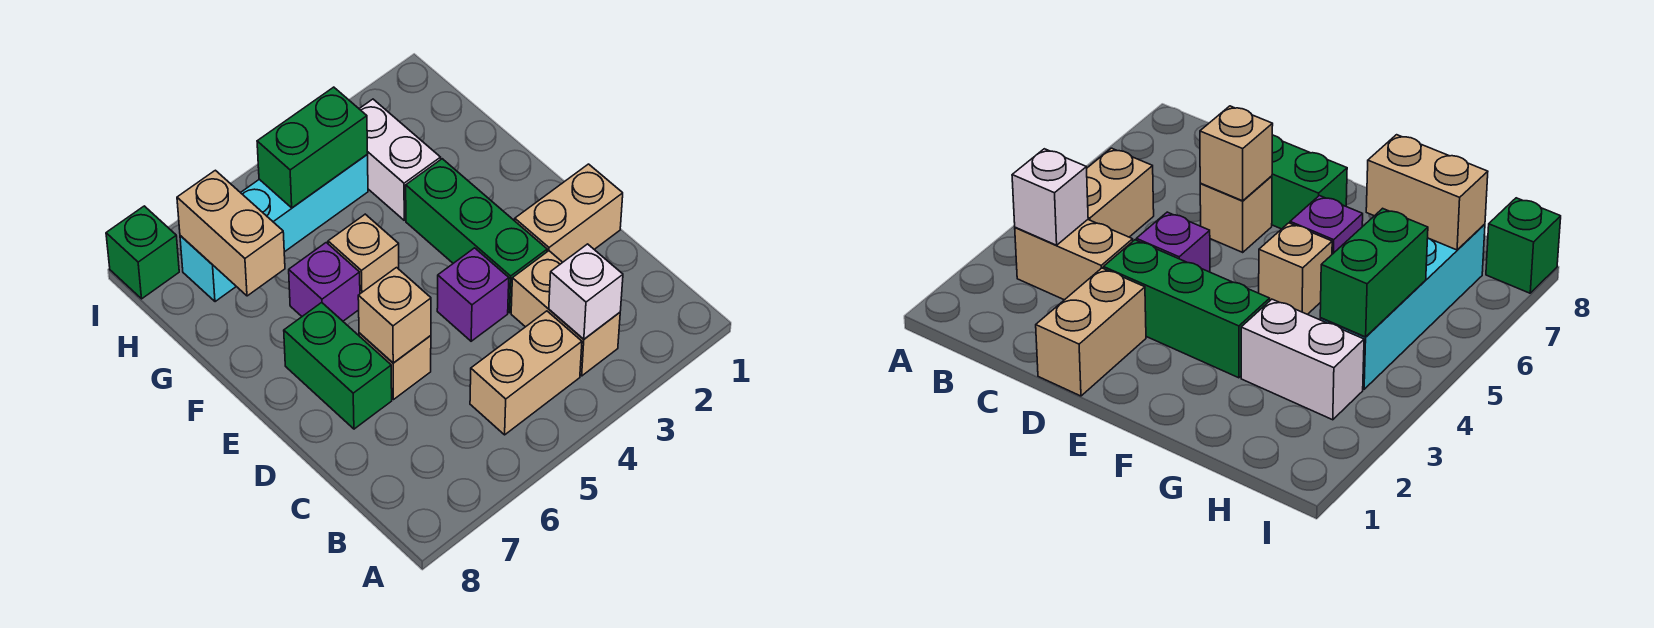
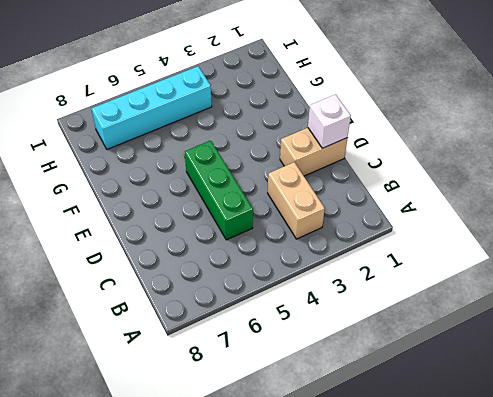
green 1x3 brick [185,140,253,240] -> green 1x3 brick moved to [406,159,547,313]
white 1x1 brick [308,94,351,148] -> white 1x1 brick moved to [549,244,623,339]
none -> tan 1x2 brick [470,311,582,435]
none -> purple 1x1 brick [437,248,509,341]
none -> tan 1x1 brick [359,333,431,400]

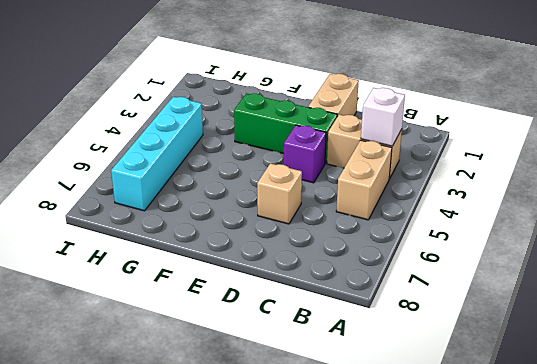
none -> green 1x2 brick [284,303,392,429]
none -> tan 1x1 brick [328,214,399,294]
none -> purple 1x1 brick [289,243,360,321]

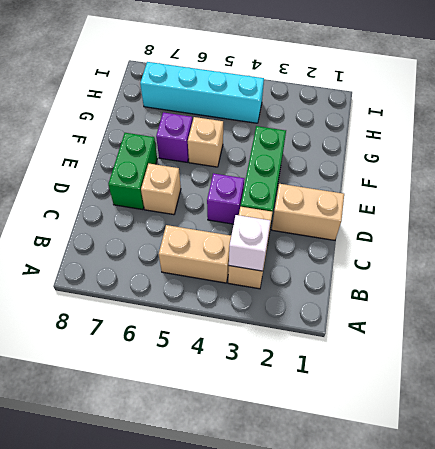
none -> white 1x2 brick [359,99,441,220]
none -> green 1x1 brick [106,206,179,299]
none -> tan 1x1 brick [358,268,431,363]

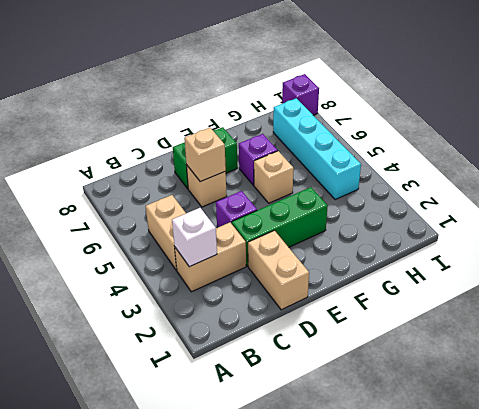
purple 1x1 brick [282,74,319,115] -> green 1x1 brick [106,206,179,299]
none -> white 1x2 brick [359,99,441,220]
none -> tan 1x2 brick [177,170,285,296]
none -> green 1x2 brick [257,87,368,208]

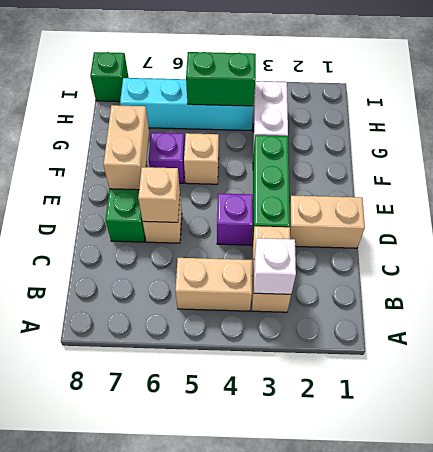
tan 1x2 brick [103,105,149,190] -> tan 1x2 brick moved to [177,170,285,296]

